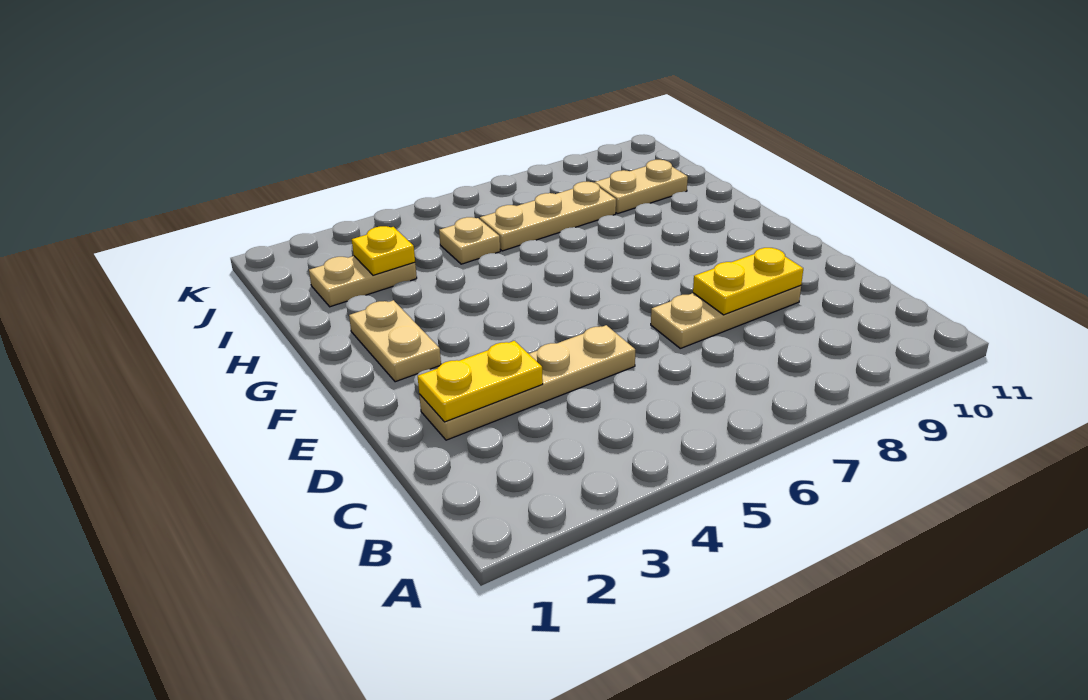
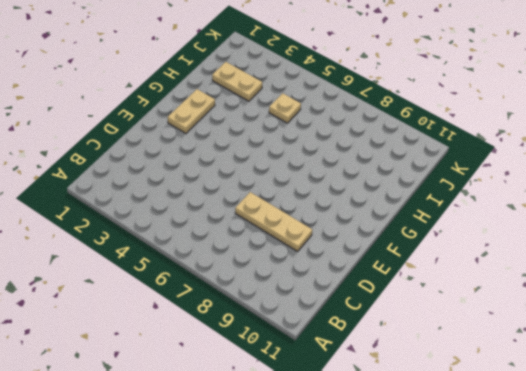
none -> tan 1x4 plate [419,325,635,440]
none -> tan 1x3 plate [480,182,616,251]

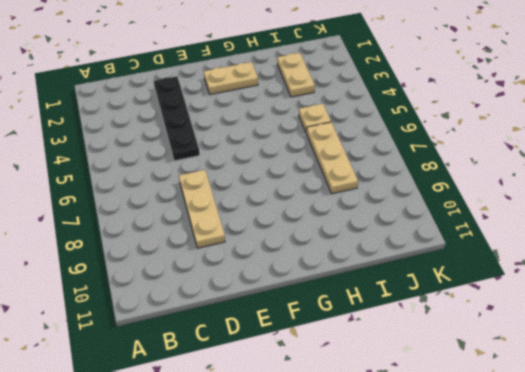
black 1x4 plate [154,76,200,161] -> tan 1x4 plate [419,325,635,440]
none -> tan 1x2 plate [594,160,688,214]
none -> yellow 1x2 plate [418,341,543,422]

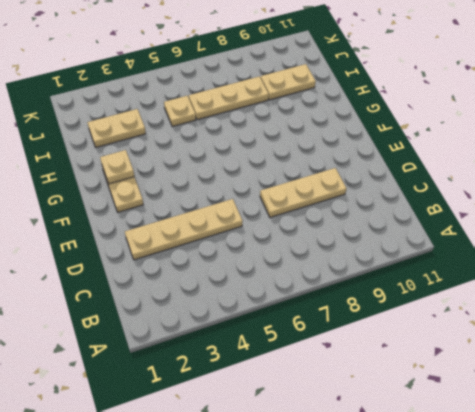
tan 1x1 plate [100,150,134,184] -> none
none -> yellow 1x2 plate [418,341,543,422]
none -> yellow 1x2 plate [693,248,803,315]

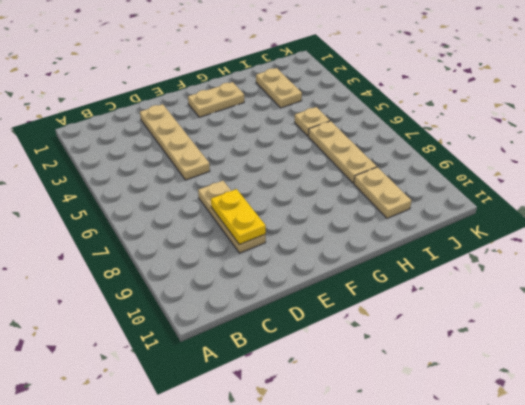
none -> yellow 1x2 plate [418,341,543,422]
none -> yellow 1x1 plate [352,226,415,275]

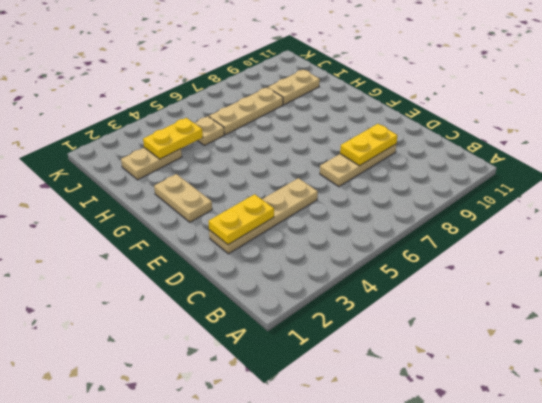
yellow 1x2 plate [143,118,203,159] -> yellow 1x1 plate [352,226,415,275]

